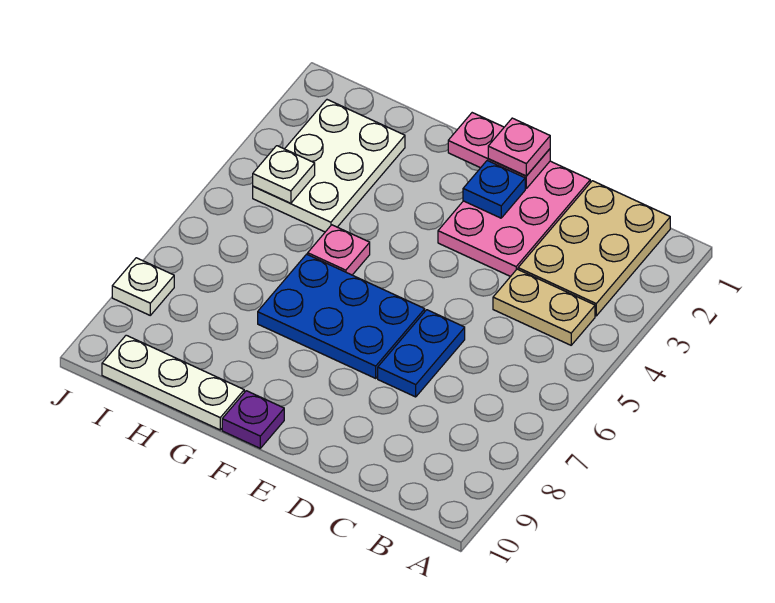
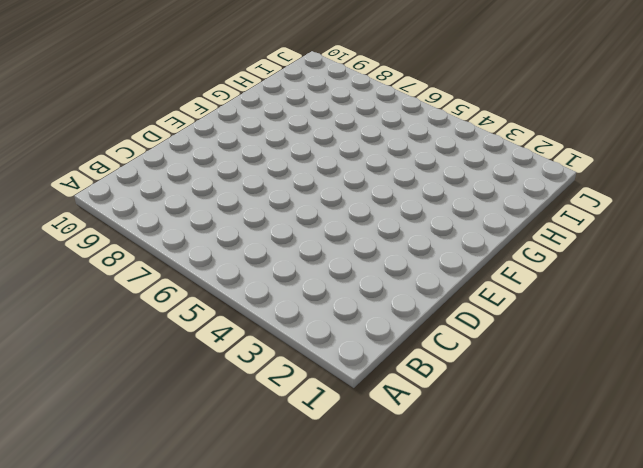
none -> tan 2x3 plate [518,181,670,316]
none -> tan 1x2 plate [493,269,595,345]
none -> pink 2x3 plate [438,161,590,277]

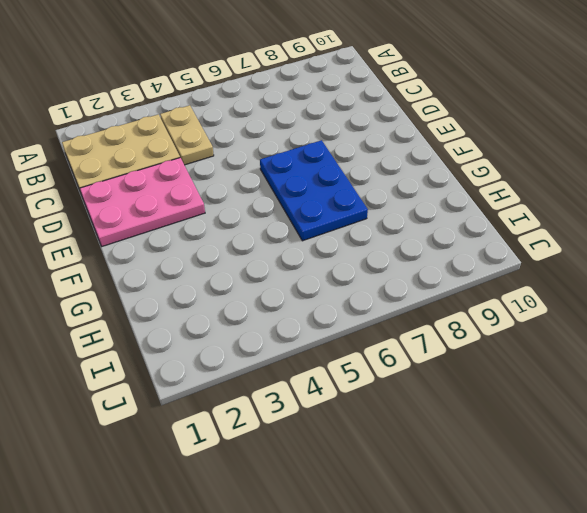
none -> blue 1x2 plate [378,310,465,397]
none -> purple 1x1 plate [222,391,284,448]
none -> pink 1x1 plate [308,225,370,275]

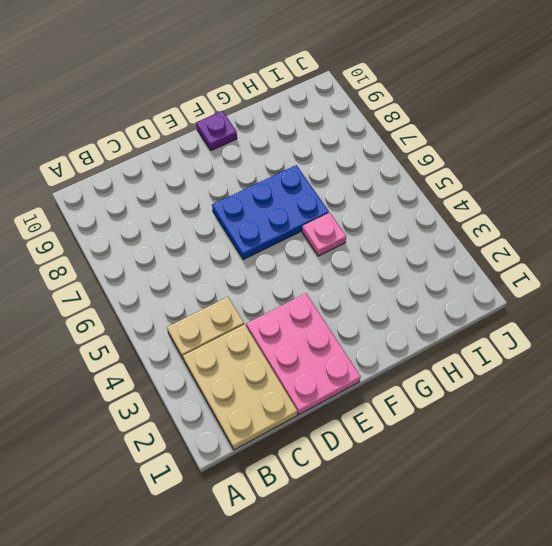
none -> blue 1x2 plate [378,310,465,397]
none -> white 1x3 plate [102,335,244,430]
none -> white 2x3 plate [253,100,405,232]

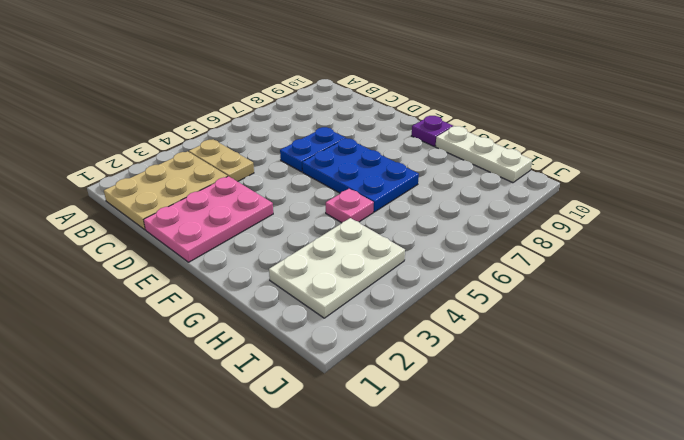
none -> white 1x1 plate [112,258,174,315]
none -> pink 1x2 plate [448,113,550,189]
none -> blue 1x1 plate [463,161,525,218]

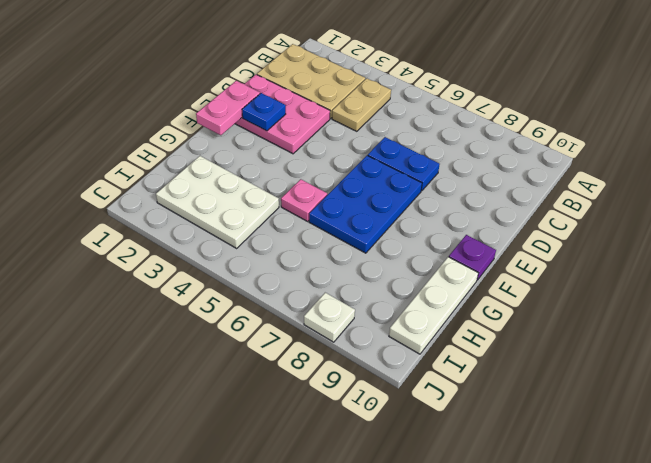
none -> white 1x1 plate [253,146,315,203]
none -> pink 1x1 plate [488,118,550,176]

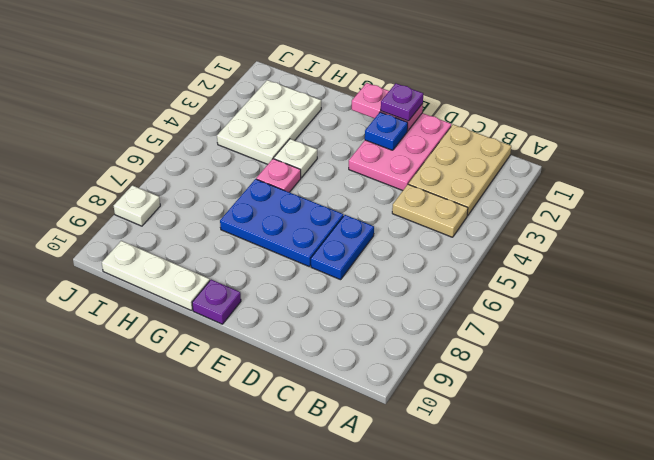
purple 1x1 plate [381,83,423,121] -> pink 1x1 plate [488,118,550,176]
white 1x1 plate [274,139,317,178] -> white 1x1 plate moved to [253,146,315,203]

